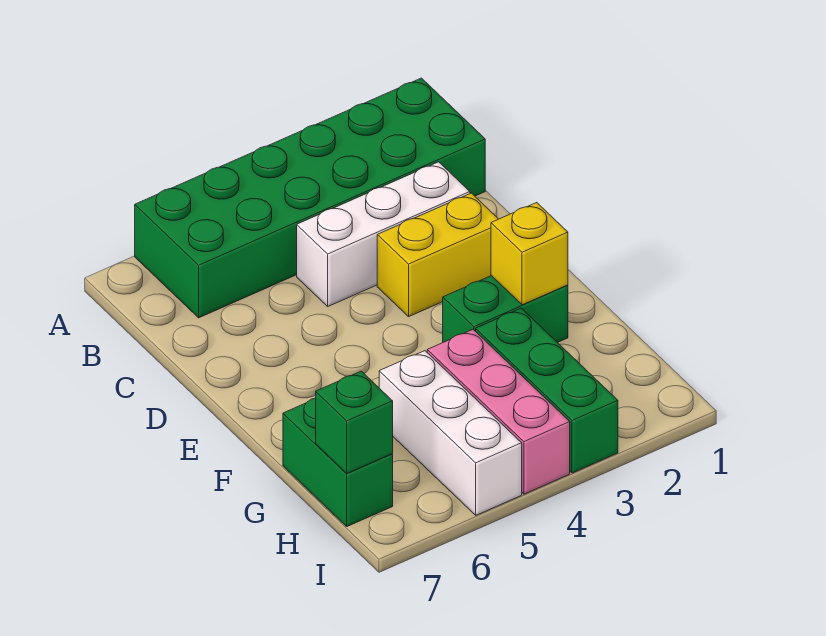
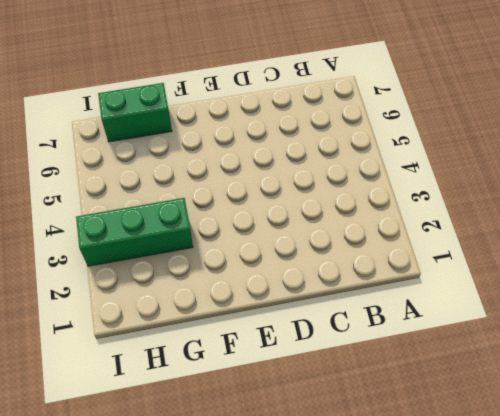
none -> green 2x6 brick [135,78,485,318]
none -> white 1x3 brick [297,162,470,306]

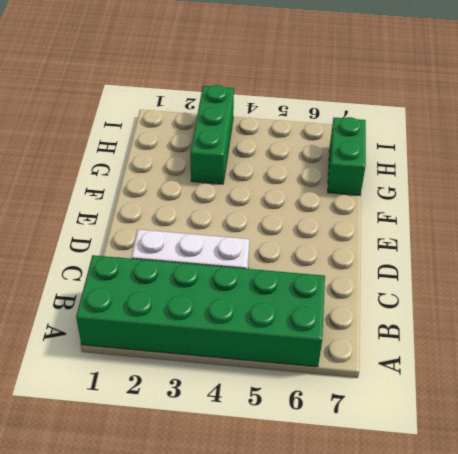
none -> yellow 1x2 brick [377,193,498,317]
none -> green 1x2 brick [443,276,568,343]

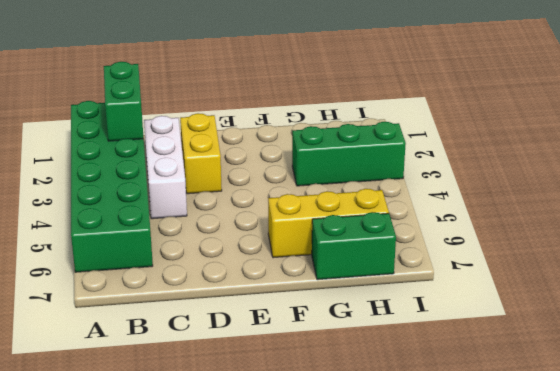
green 1x2 brick [104,62,144,141] -> green 1x2 brick moved to [443,276,568,343]
yellow 1x3 brick [268,189,389,258] -> none
none -> pink 1x3 brick [427,330,570,494]
none -> white 1x3 brick [379,351,522,515]

